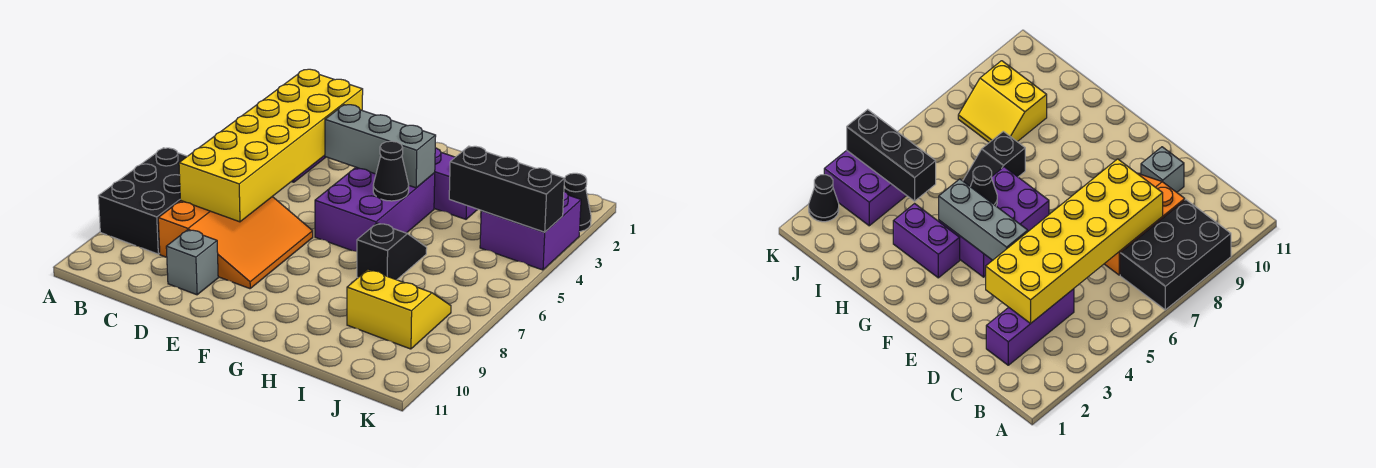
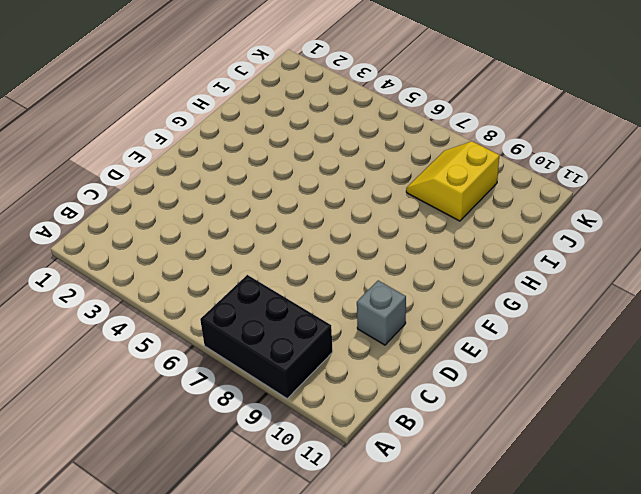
none -> purple 1x3 brick [986,289,1074,365]
none -> orange 3x3 slope [158,197,313,289]
none -> purple 2x3 brick [315,167,435,252]

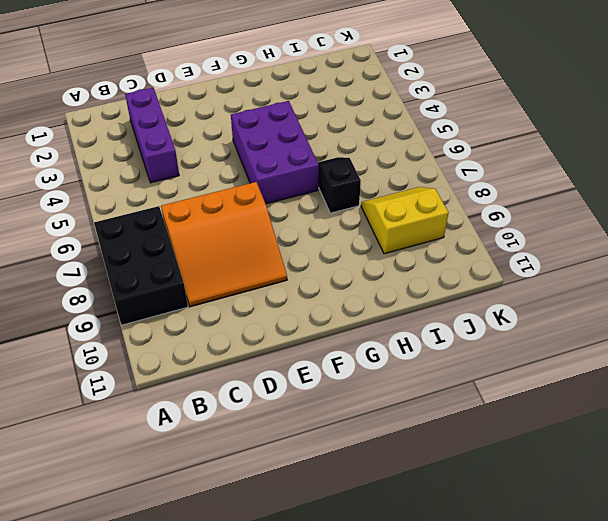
orange 3x3 slope [161,182,287,307] -> orange 3x3 slope turned to [158,197,313,289]
none -> grey 1x1 brick [166,230,218,295]
none -> purple 1x2 brick [434,148,478,219]
none -> purple 2x2 brick [480,192,581,270]

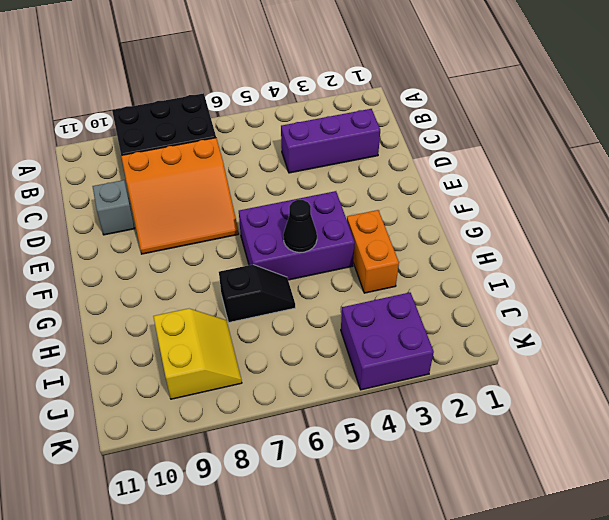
orange 1x2 brick [347,210,399,293] -> purple 1x2 brick [434,148,478,219]
none -> black 1x1 cone [564,173,591,232]
none -> yellow 2x6 brick [179,69,363,222]
none -> grey 1x3 brick [325,105,436,188]

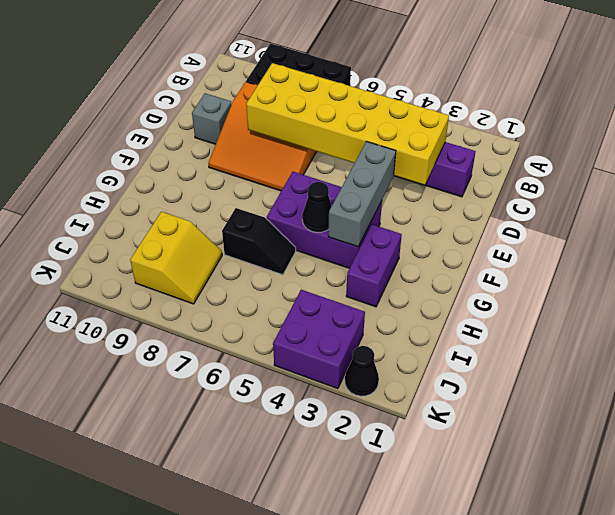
none -> black 1x3 brick [449,146,565,232]

